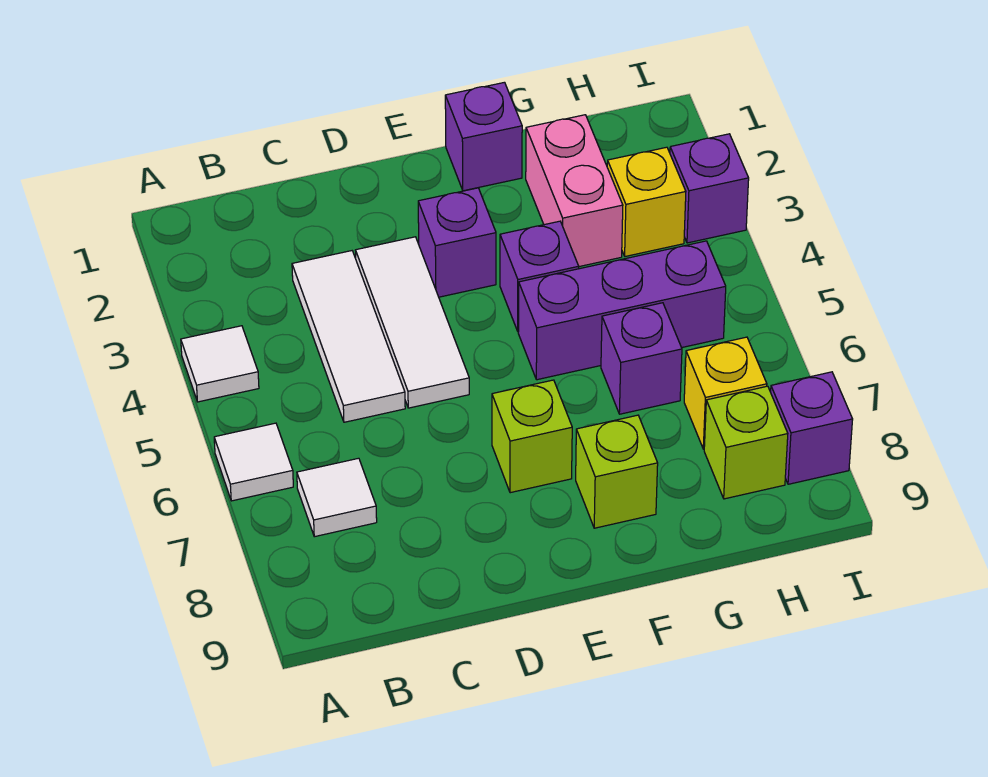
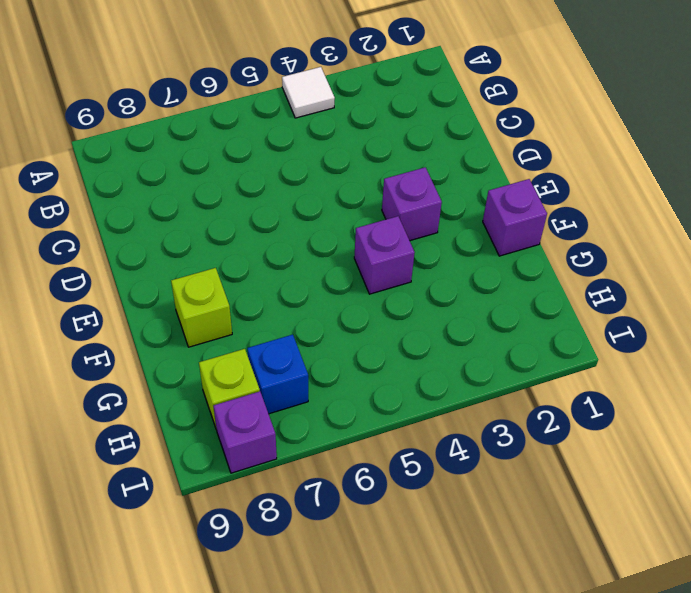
blue 1x1 brick [247,335,308,414] -> yellow 1x1 brick [684,337,767,449]
none -> white 1x1 tile [214,423,293,501]
none -> white 1x1 tile [297,458,377,537]
none -> white 1x3 tile [292,251,405,422]

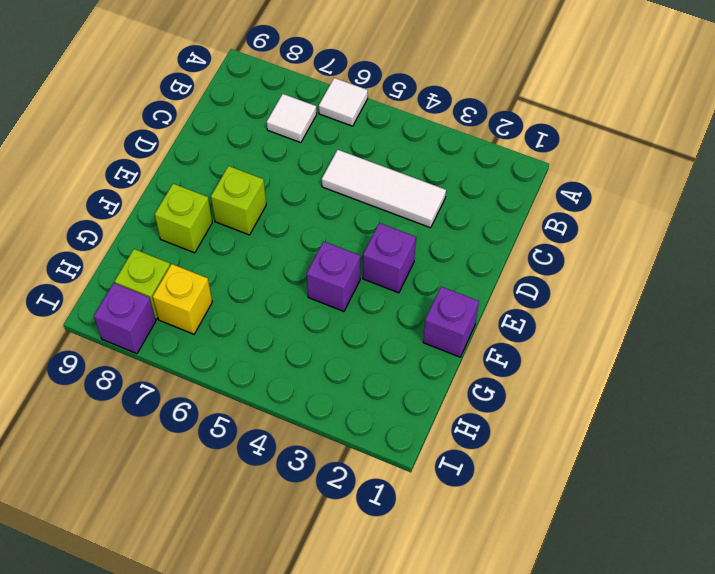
none -> white 1x1 tile [181,326,259,402]
none -> white 1x3 tile [356,237,469,408]
none -> purple 1x3 brick [518,241,726,380]

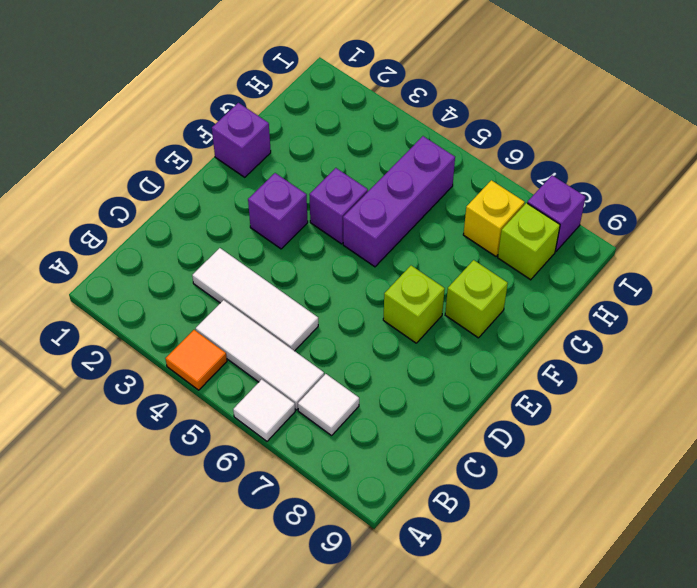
orange 1x1 tile [165,330,227,390] -> white 1x1 tile [181,326,259,402]
white 1x3 tile [196,300,324,410] -> white 1x3 tile moved to [356,237,469,408]
none -> pink 1x2 brick [526,115,623,267]
none -> purple 1x1 brick [601,303,682,414]
none -> yellow 1x1 brick [607,147,686,256]

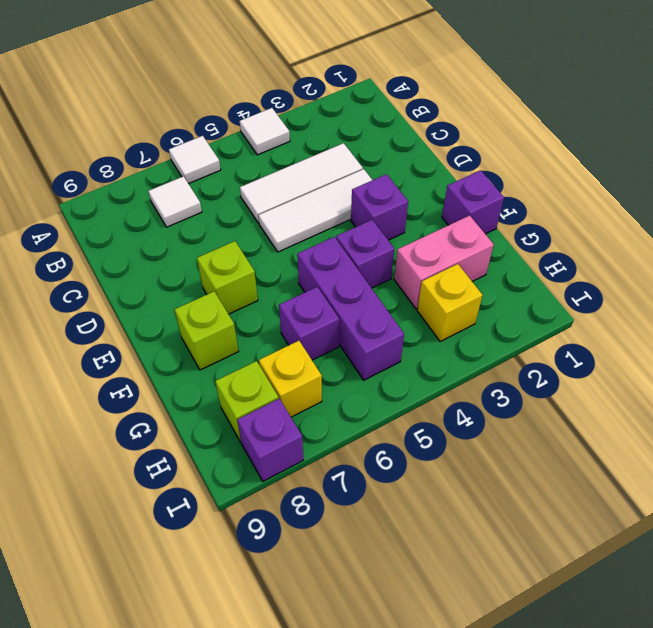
none -> purple 1x1 brick [670,134,749,243]

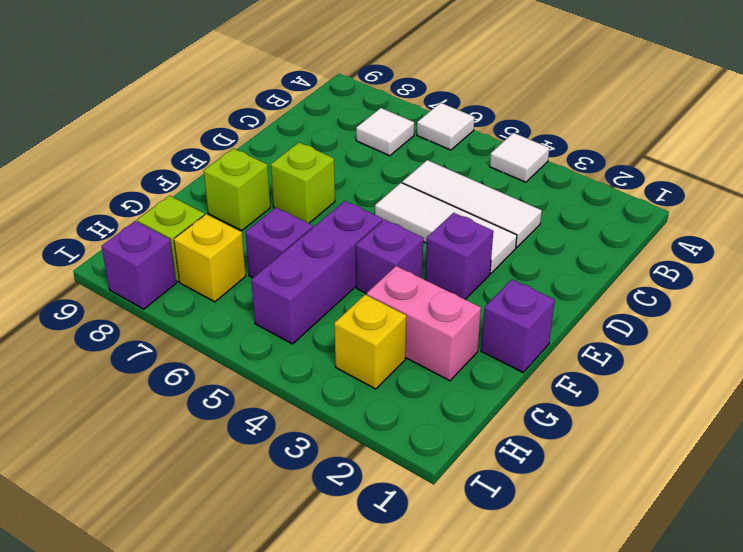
none -> purple 1x1 brick [670,134,749,243]

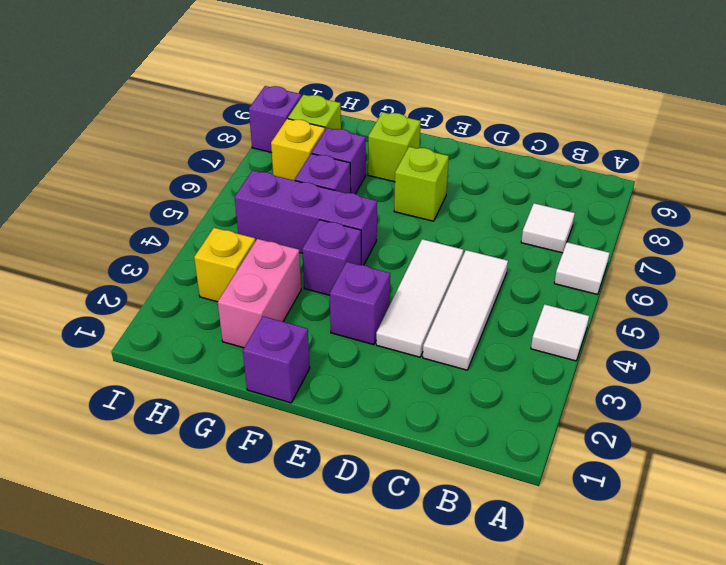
purple 1x1 brick [312,128,366,194] -> purple 1x1 brick moved to [670,134,749,243]

